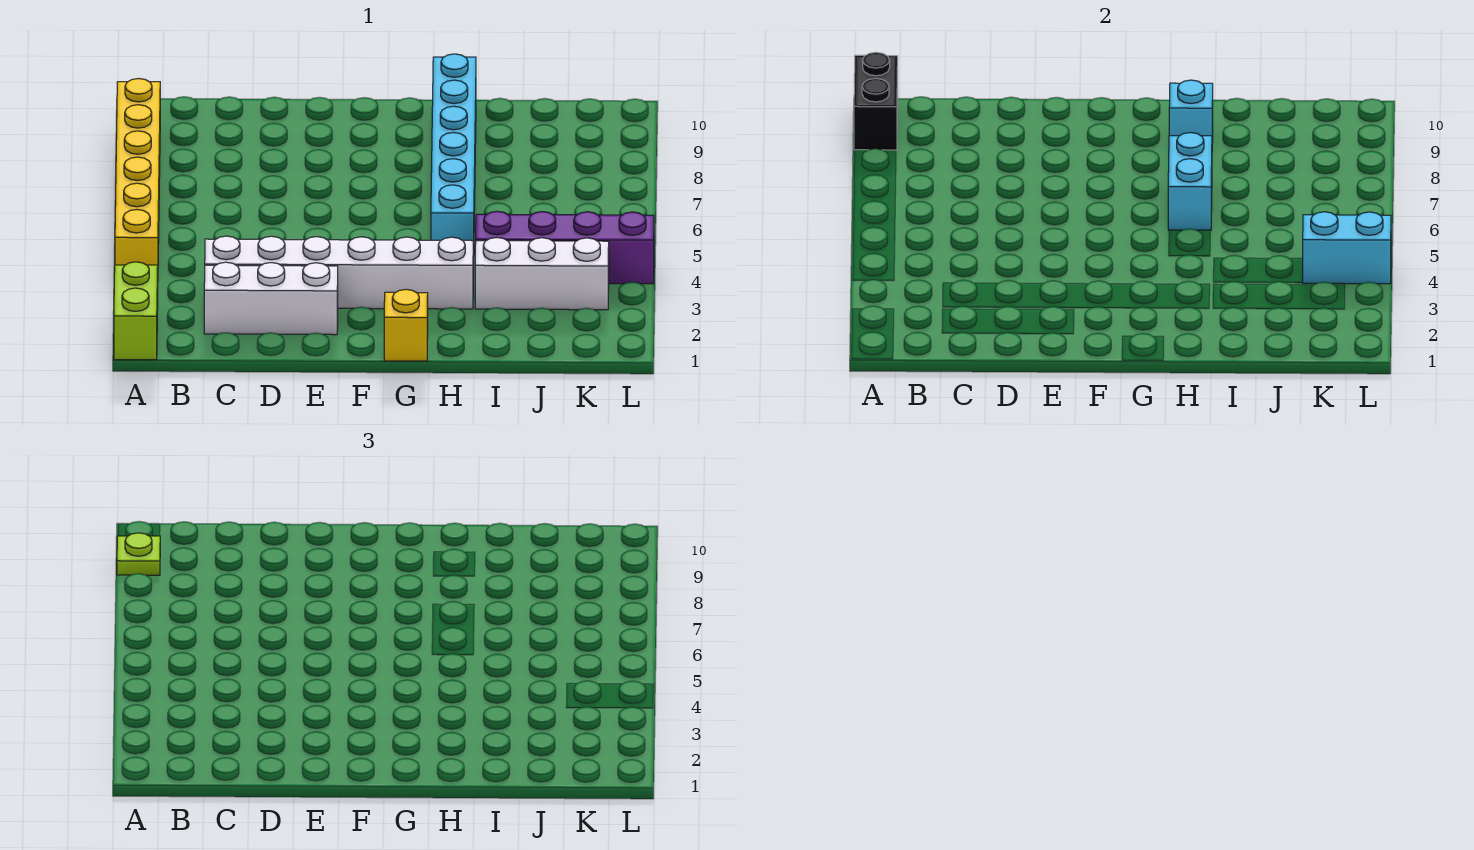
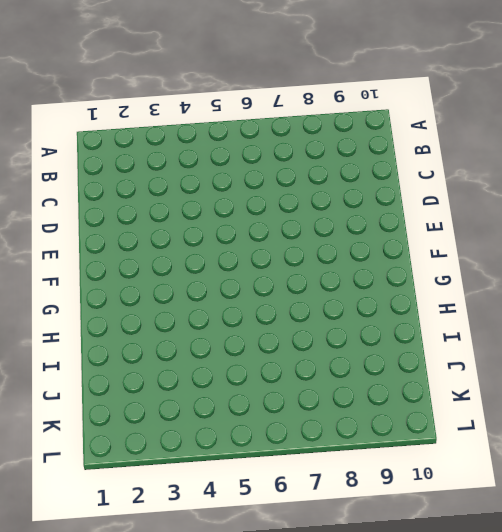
none -> lime 1x2 brick [114,262,158,360]
none -> yellow 1x6 brick [115,79,160,265]
none -> white 1x3 brick [204,262,338,335]

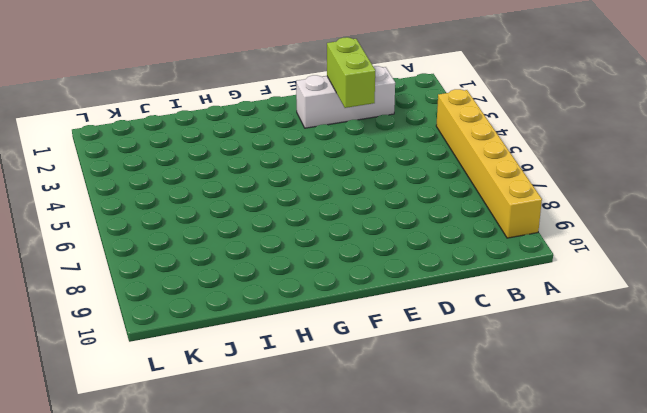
lime 1x2 brick [327,37,375,108] -> lime 1x2 brick moved to [114,262,158,360]
none -> white 1x6 brick [205,236,473,309]
none -> yellow 1x1 brick [384,289,428,361]
none -> cyan 1x6 brick [431,54,476,256]

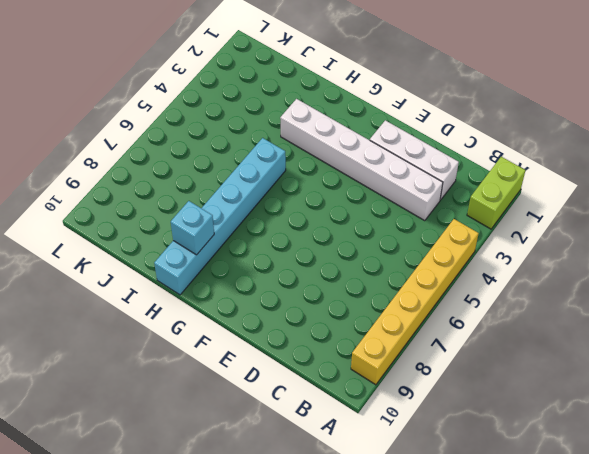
none -> yellow 1x1 brick [384,289,428,361]
none -> white 1x3 brick [475,238,609,310]
none -> purple 1x4 brick [476,211,654,284]

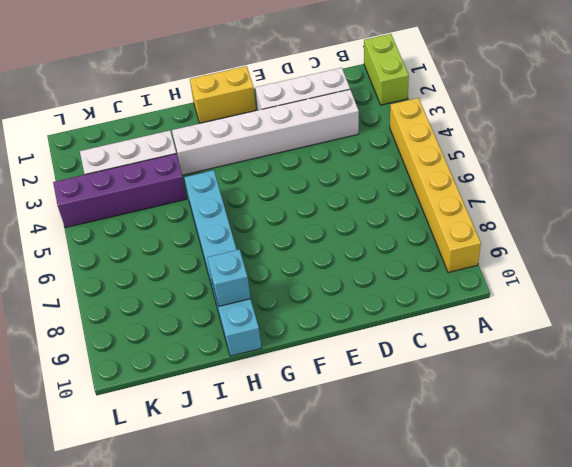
yellow 1x2 brick [190,66,256,123] -> yellow 1x1 brick [384,289,428,361]
none -> black 1x2 brick [854,52,898,150]
none -> cyan 1x2 brick [1168,133,1212,230]
none -> cyan 1x2 brick [1303,212,1391,284]

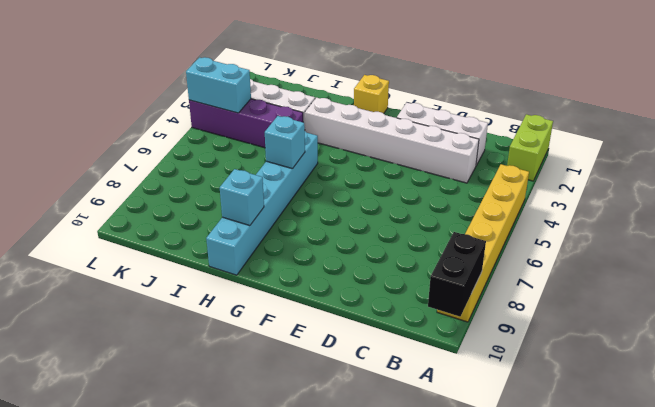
cyan 1x1 brick [265,116,305,169] -> cyan 1x2 brick [1168,133,1212,230]
none -> lime 1x1 plate [117,533,160,575]

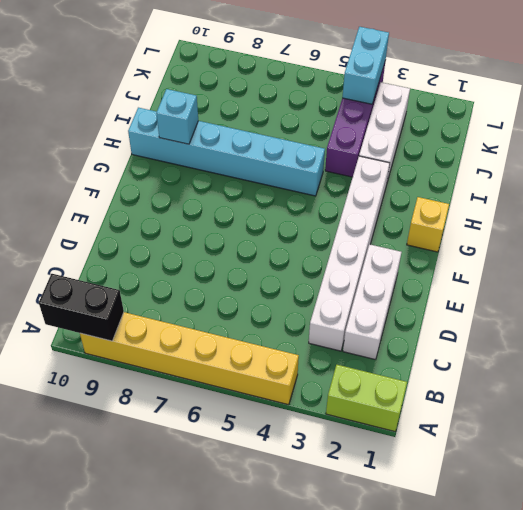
none -> cyan 1x2 brick [1168,133,1212,230]
none -> lime 1x1 plate [117,533,160,575]

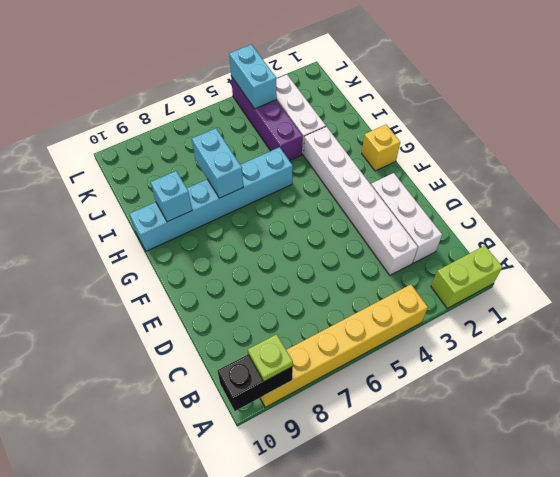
cyan 1x2 brick [192,128,243,198] -> cyan 1x2 brick turned to [1168,133,1212,230]

